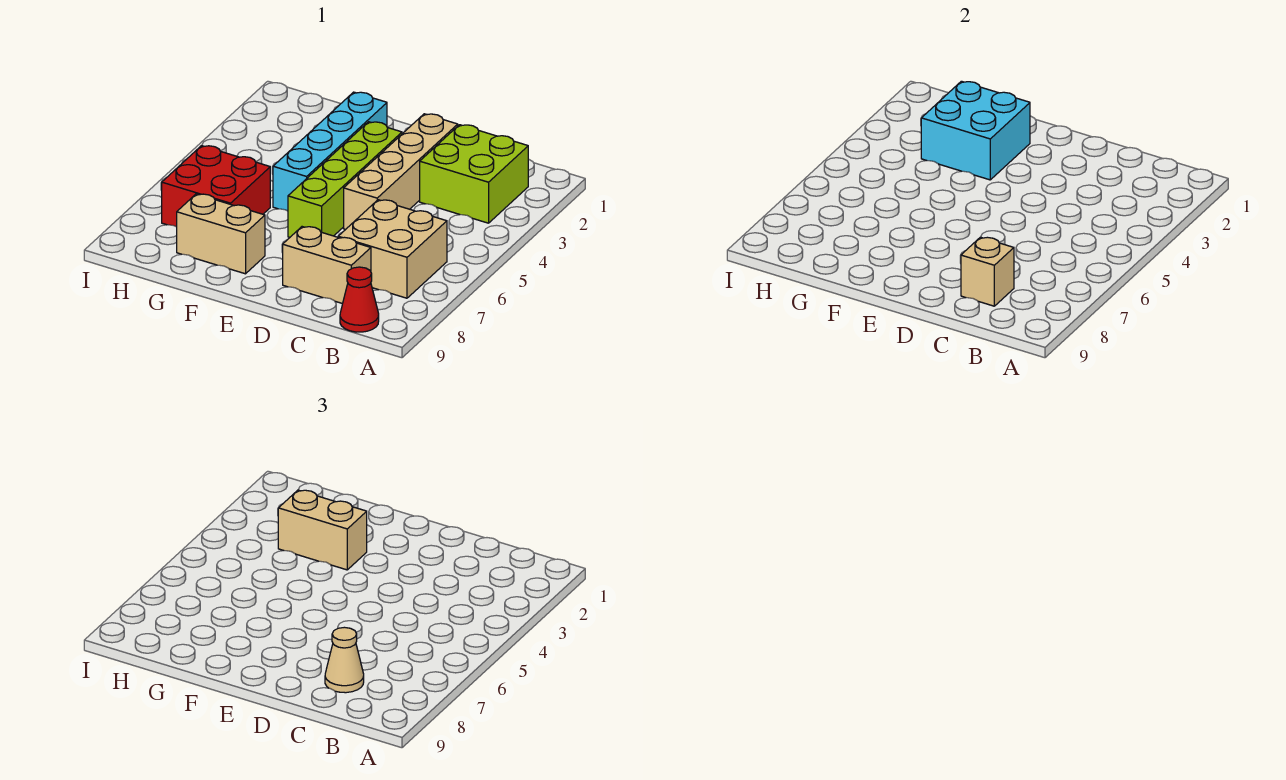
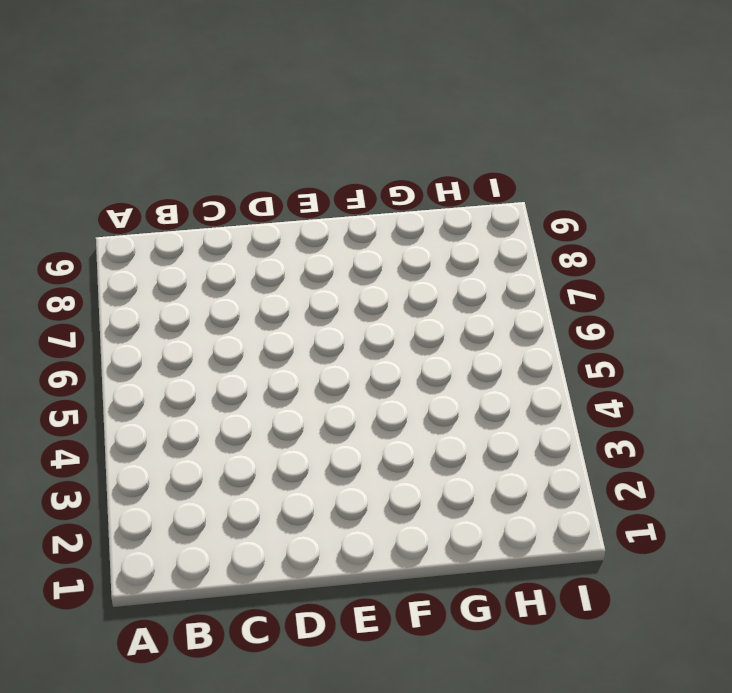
none -> lime 2x2 brick [420,125,528,223]
none -> tan 2x2 brick [338,200,447,298]
none -> red 1x1 cone [340,267,379,332]

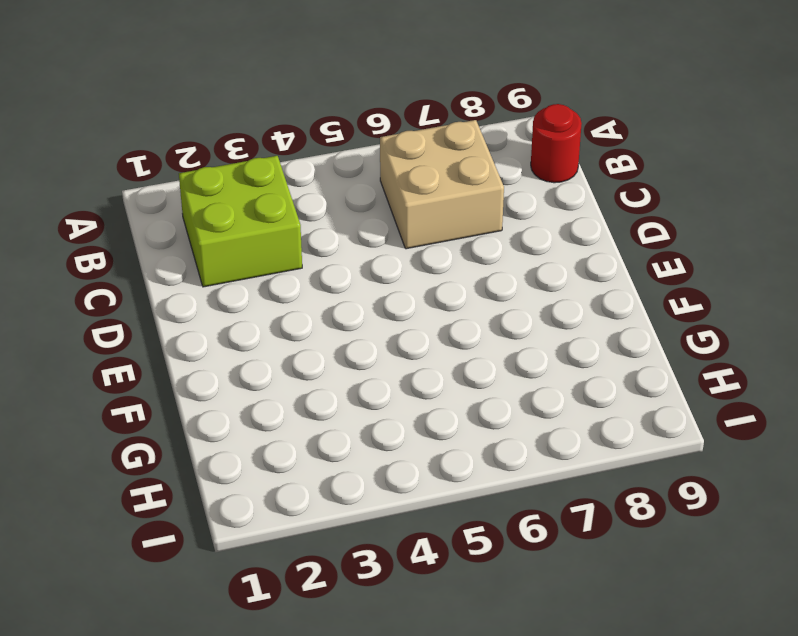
red 1x1 round brick [531,104,582,183] -> red 1x1 cone [340,267,379,332]
none -> tan 1x2 brick [283,227,371,304]
none -> tan 1x4 brick [344,114,458,229]
none -> lime 1x4 brick [288,122,402,237]

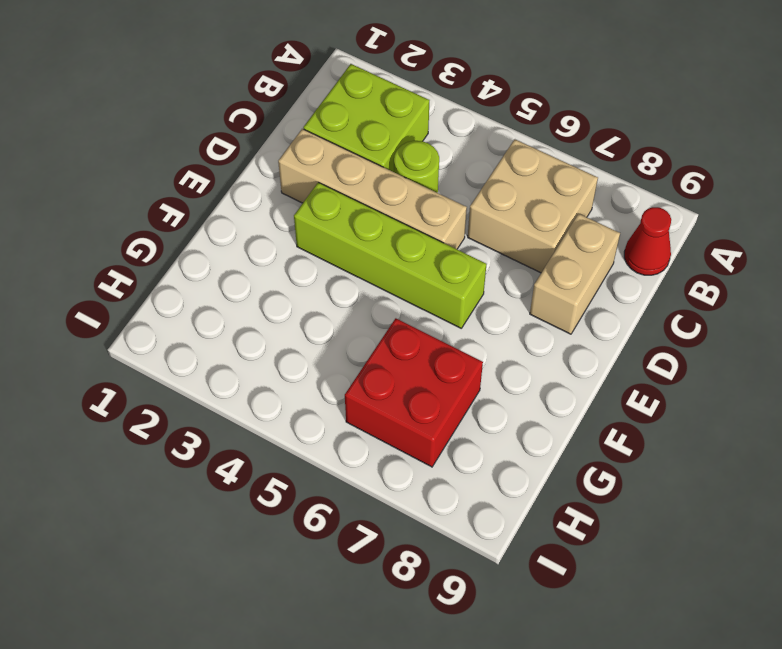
lime 1x1 round brick [394,141,439,193] -> none
none -> cyan 1x4 brick [273,92,387,211]
none -> tan 1x2 brick [177,194,265,274]
none -> tan 1x1 brick [961,237,1014,306]

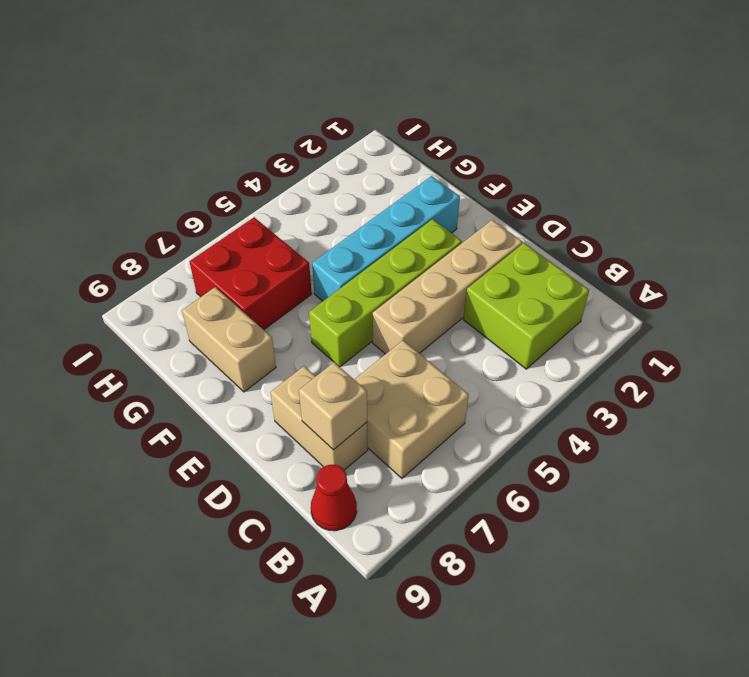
none -> cyan 2x2 brick [921,81,1030,180]
none -> tan 1x1 cone [325,627,364,693]
none -> tan 1x2 brick [278,490,367,570]

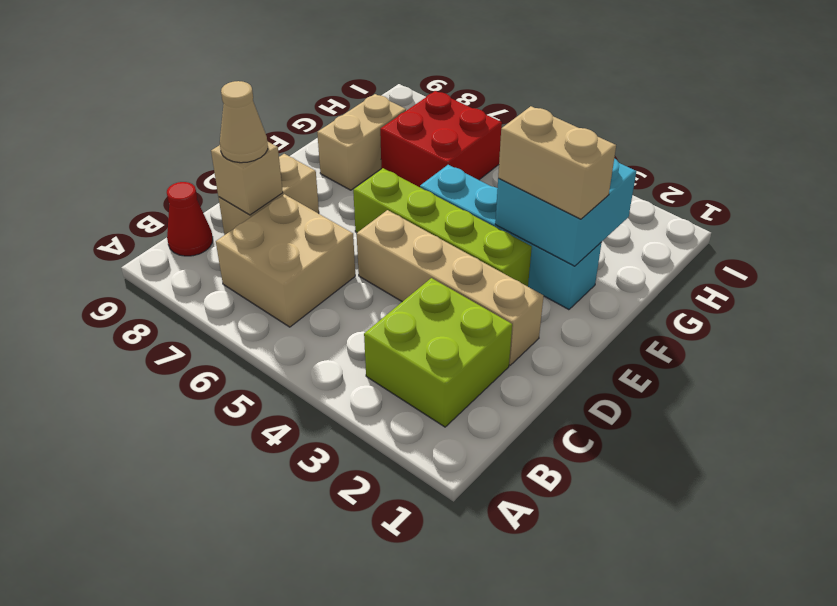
tan 1x2 brick [498,106,616,219] -> tan 1x2 brick turned to [278,490,367,570]

